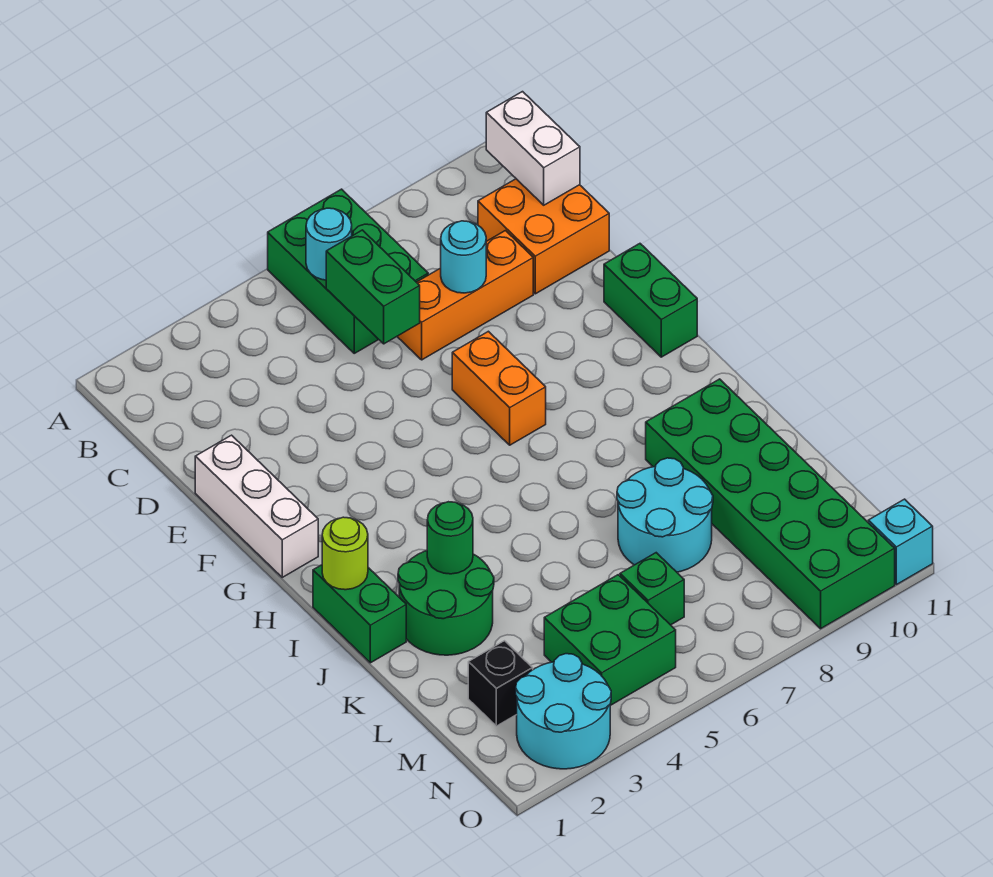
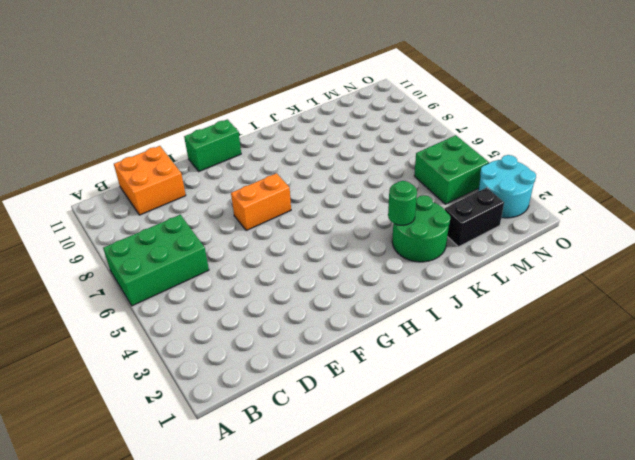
black 1x2 brick [445,188,504,247] -> black 1x1 brick [468,641,533,726]
none -> orange 1x3 brick [397,231,533,360]
none -> white 1x3 brick [195,435,318,577]
none -> green 1x2 brick [313,565,406,663]

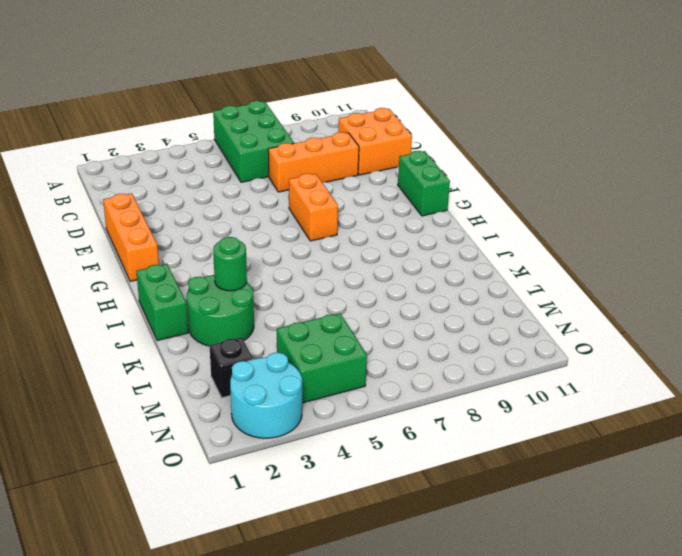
orange 1x3 brick [103,193,159,281] -> white 1x3 brick [195,435,318,577]
none -> green 2x6 brick [646,379,895,629]
none -> cyan 2x2 round brick [617,458,713,572]
none -> green 1x1 brick [620,553,684,625]

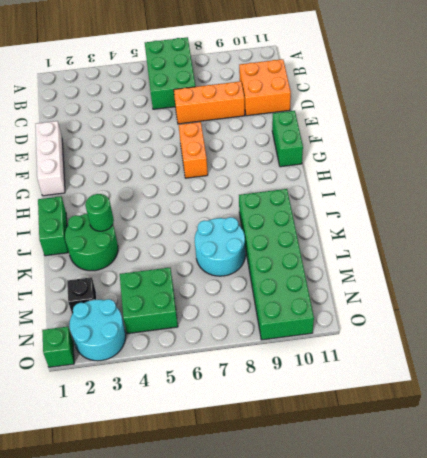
green 1x1 brick [42,327,74,367] -> green 1x1 brick moved to [620,553,684,625]
none -> cyan 1x1 brick [868,499,933,585]
none -> cyan 1x1 round brick [306,208,352,280]
none -> white 1x2 brick [486,92,580,205]

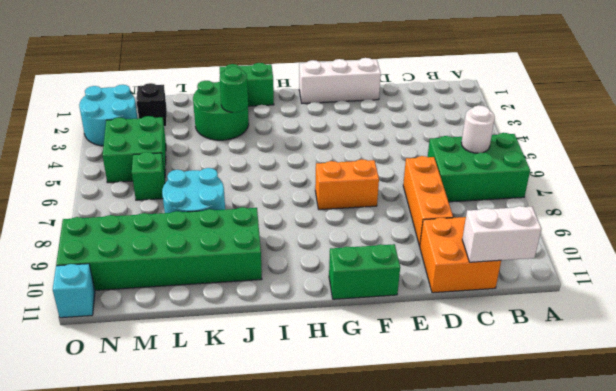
white 1x1 round brick [462,105,495,153] -> cyan 1x1 round brick [306,208,352,280]
none -> green 1x2 brick [326,230,420,344]
none -> cyan 1x1 round brick [441,221,486,293]
none -> lime 1x1 round brick [322,517,368,590]

